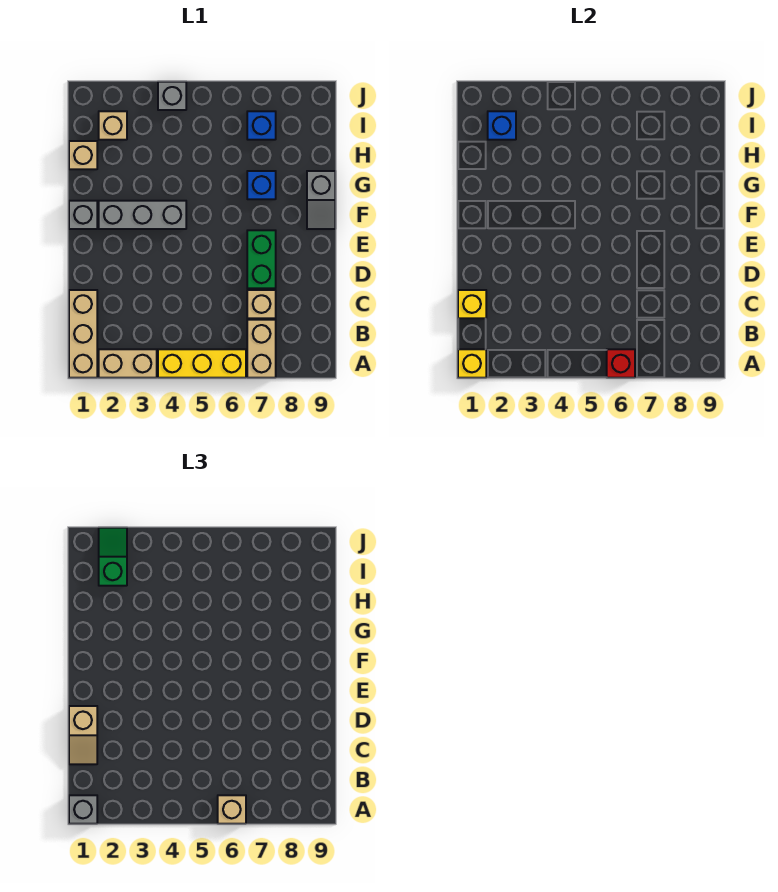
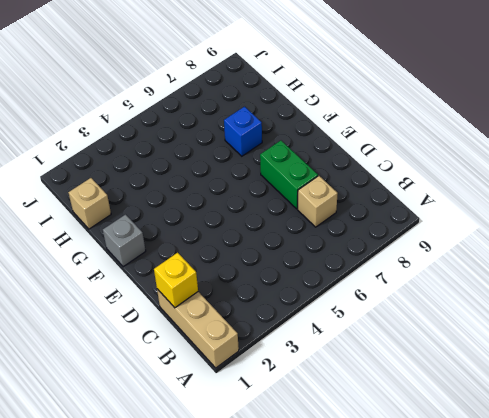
none -> tan 1x2 brick [99,349,157,378]
none -> yellow 1x3 brick [158,349,246,378]
none -> tan 1x2 brick [247,320,276,378]

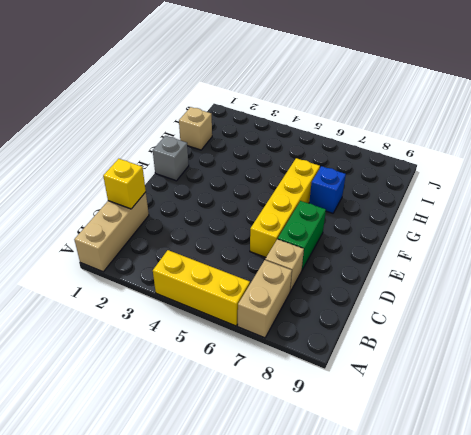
yellow 1x4 brick [250,158,320,257] -> none
none -> tan 1x2 brick [99,349,157,378]
none -> grey 1x3 brick [99,201,186,229]
none -> grey 1x2 slope [307,171,335,229]

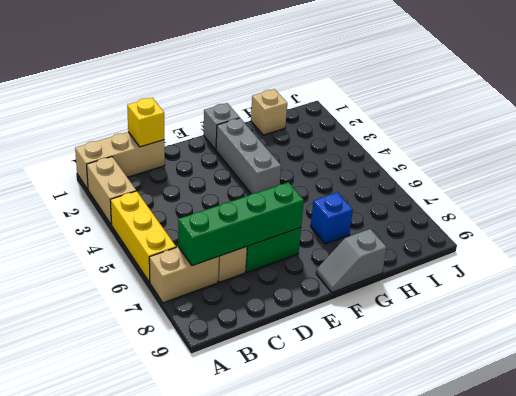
green 1x4 brick [178,182,304,266] -> none
none -> tan 1x1 brick [99,111,127,140]
none -> blue 1x1 brick [247,111,276,140]
none -> grey 1x1 brick [158,82,186,110]

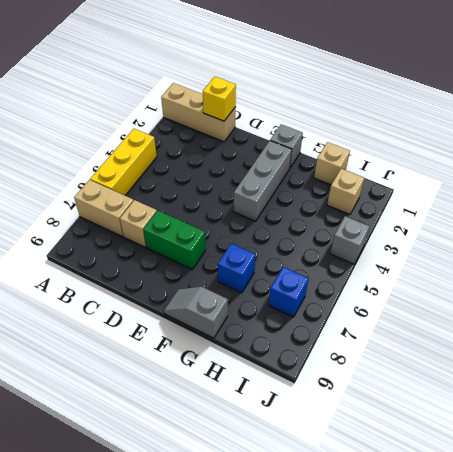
none -> tan 1x2 brick [99,349,157,378]
none -> yellow 1x1 brick [458,349,486,378]
none -> red 1x1 brick [607,349,635,378]

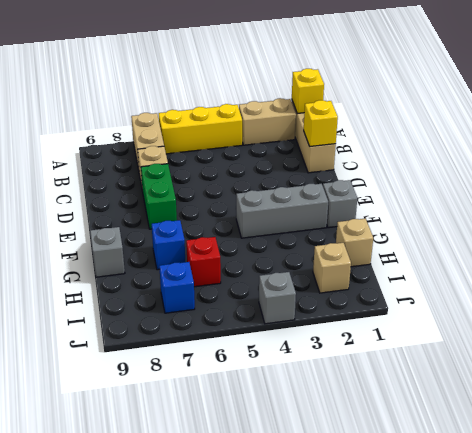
red 1x1 brick [186,237,221,287] -> red 1x1 brick moved to [607,349,635,378]
none -> blue 1x1 brick [488,111,516,140]
none -> grey 1x1 brick [69,795,97,824]
none -> tan 1x1 brick [218,795,246,824]

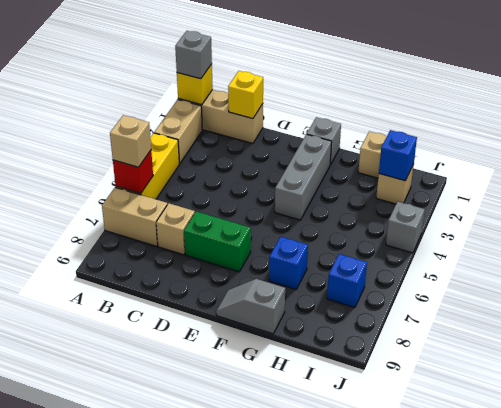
none -> tan 1x2 slope [69,706,97,764]
none -> green 1x2 slope [99,528,127,586]

